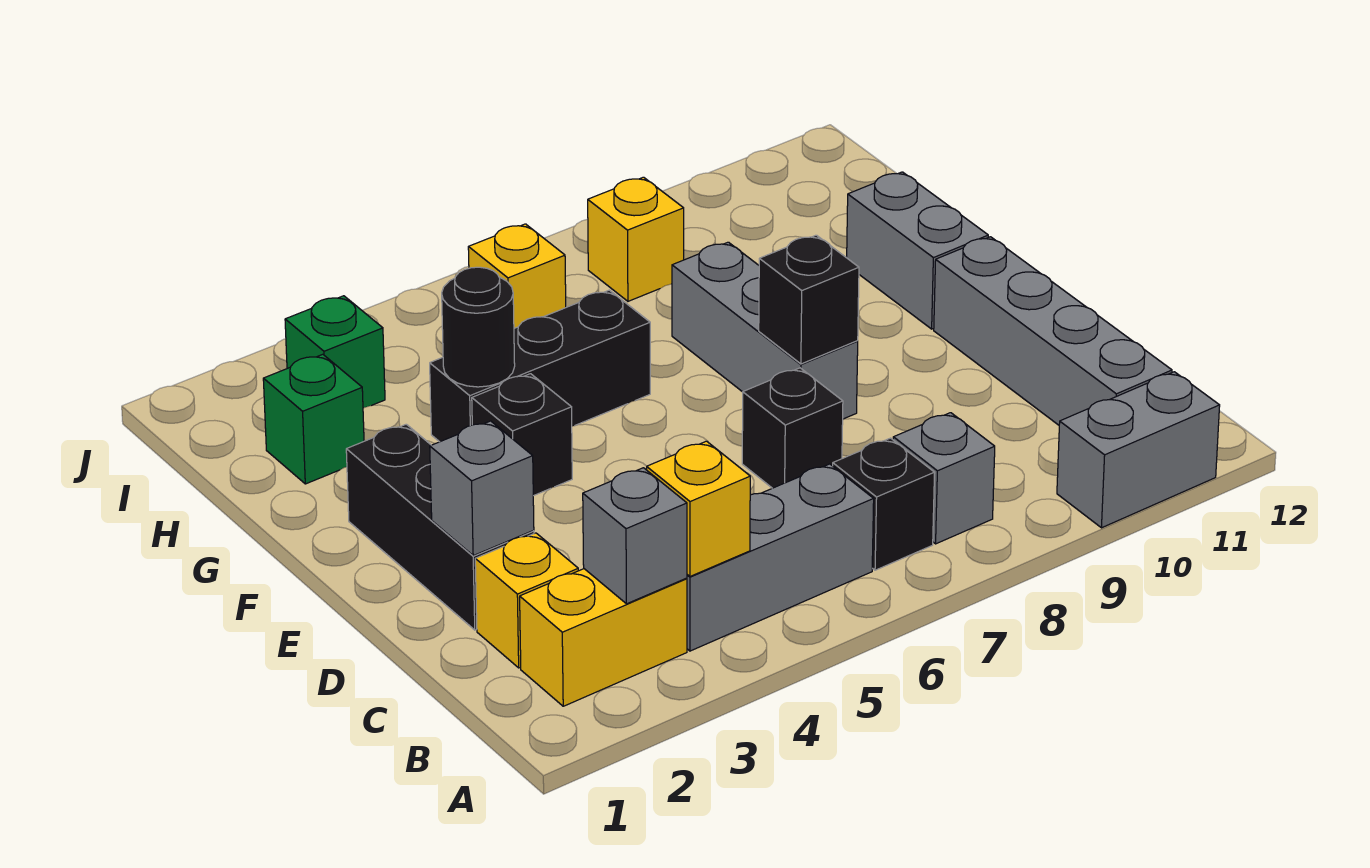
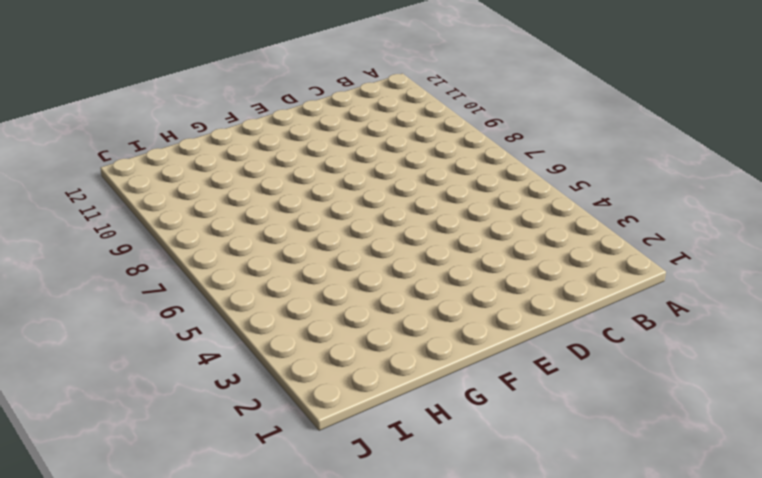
none -> grey 1x2 brick [1057,372,1220,528]
none -> yellow 1x2 brick [520,569,687,706]
none -> grey 1x3 brick [687,464,874,651]

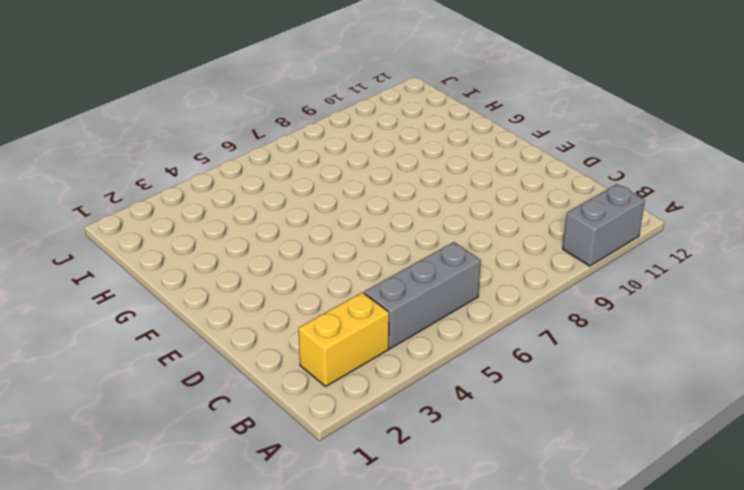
none -> black 1x1 brick [833,438,935,570]
none -> grey 1x1 brick [893,413,995,544]
none -> grey 1x4 brick [934,237,1172,425]

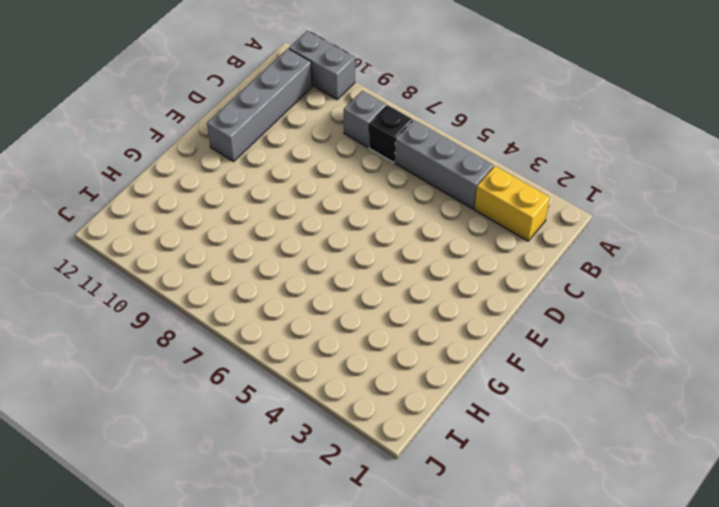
none -> yellow 1x1 brick [475,533,578,668]
none -> black 1x3 brick [346,424,534,630]
none -> black 1x1 brick [742,368,843,488]

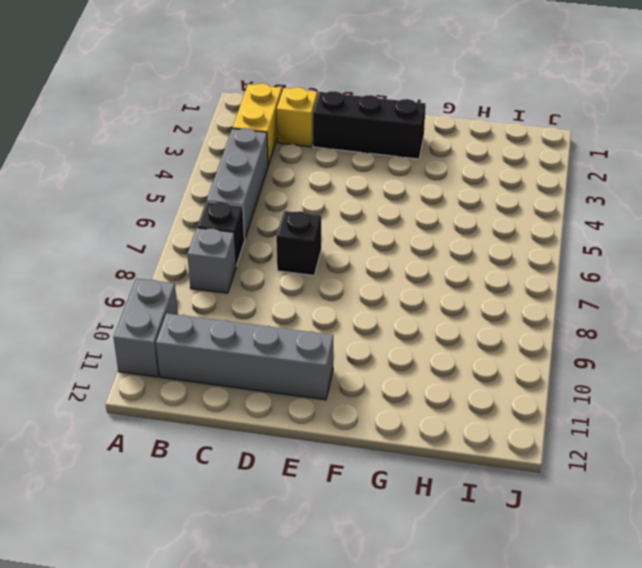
none -> grey 1x3 brick [672,242,858,419]
none -> black 1x1 brick [472,374,572,496]
none -> grey 1x2 brick [847,172,988,329]

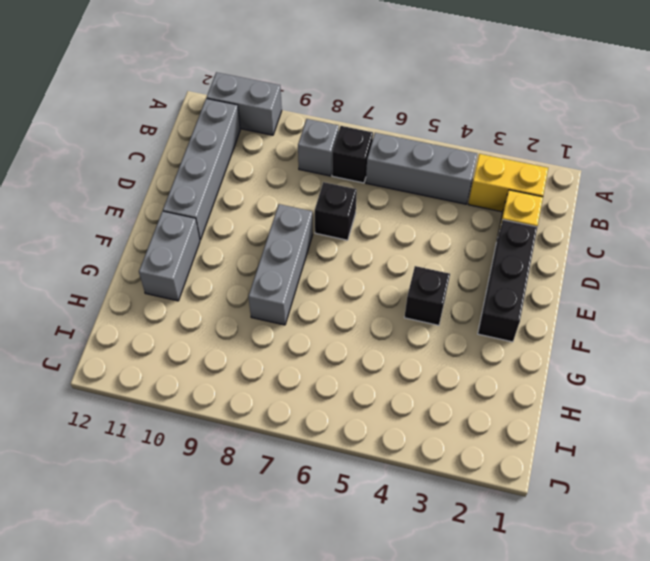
none -> black 1x3 brick [430,290,650,442]
none -> green 1x1 brick [263,354,364,484]
none -> green 1x1 brick [285,296,385,408]

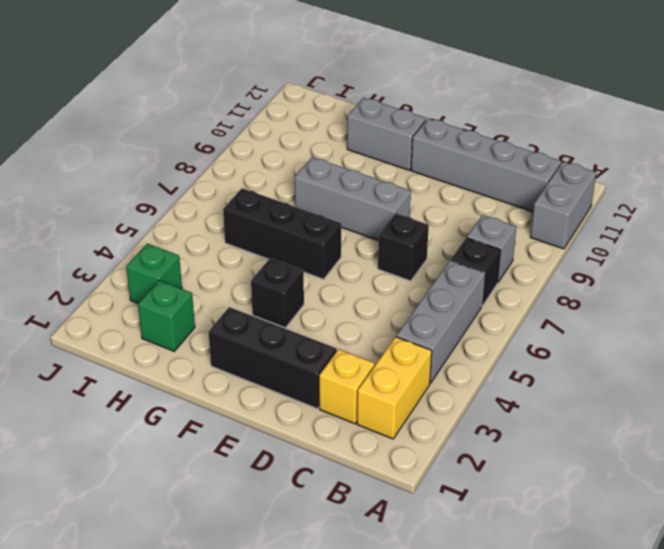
black 1x3 brick [223,188,341,279] -> black 1x3 brick turned to [430,290,650,442]
none -> yellow 1x1 brick [468,224,566,328]
none -> yellow 1x1 brick [588,177,684,301]
none -> grey 1x1 brick [583,468,687,604]

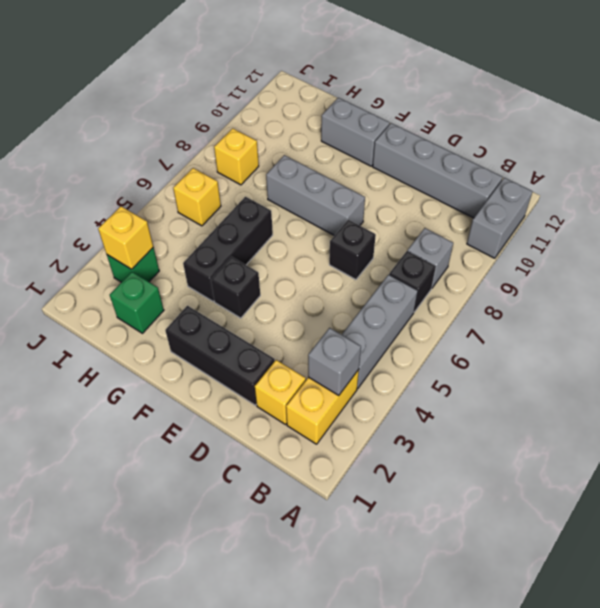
yellow 1x1 brick [98,206,153,269] -> yellow 1x1 brick moved to [647,441,750,576]
none -> grey 1x1 brick [430,421,534,556]
none -> black 1x1 brick [759,235,859,364]
none -> black 1x1 round brick [442,267,515,387]

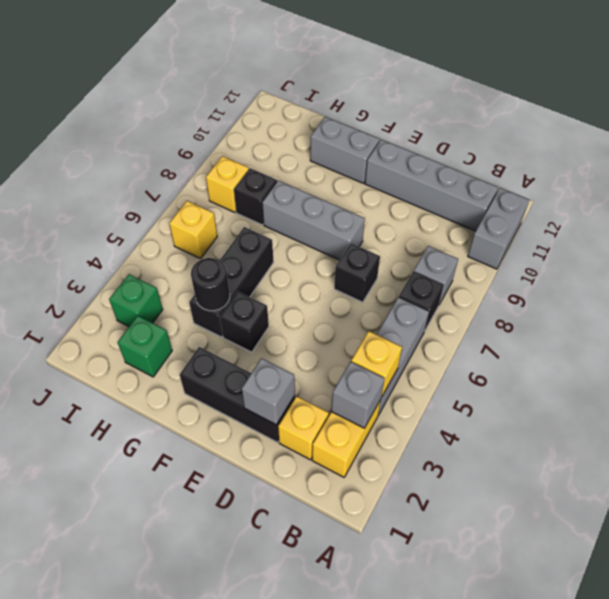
black 1x1 brick [234,168,277,225] -> black 1x1 brick moved to [759,235,859,364]

